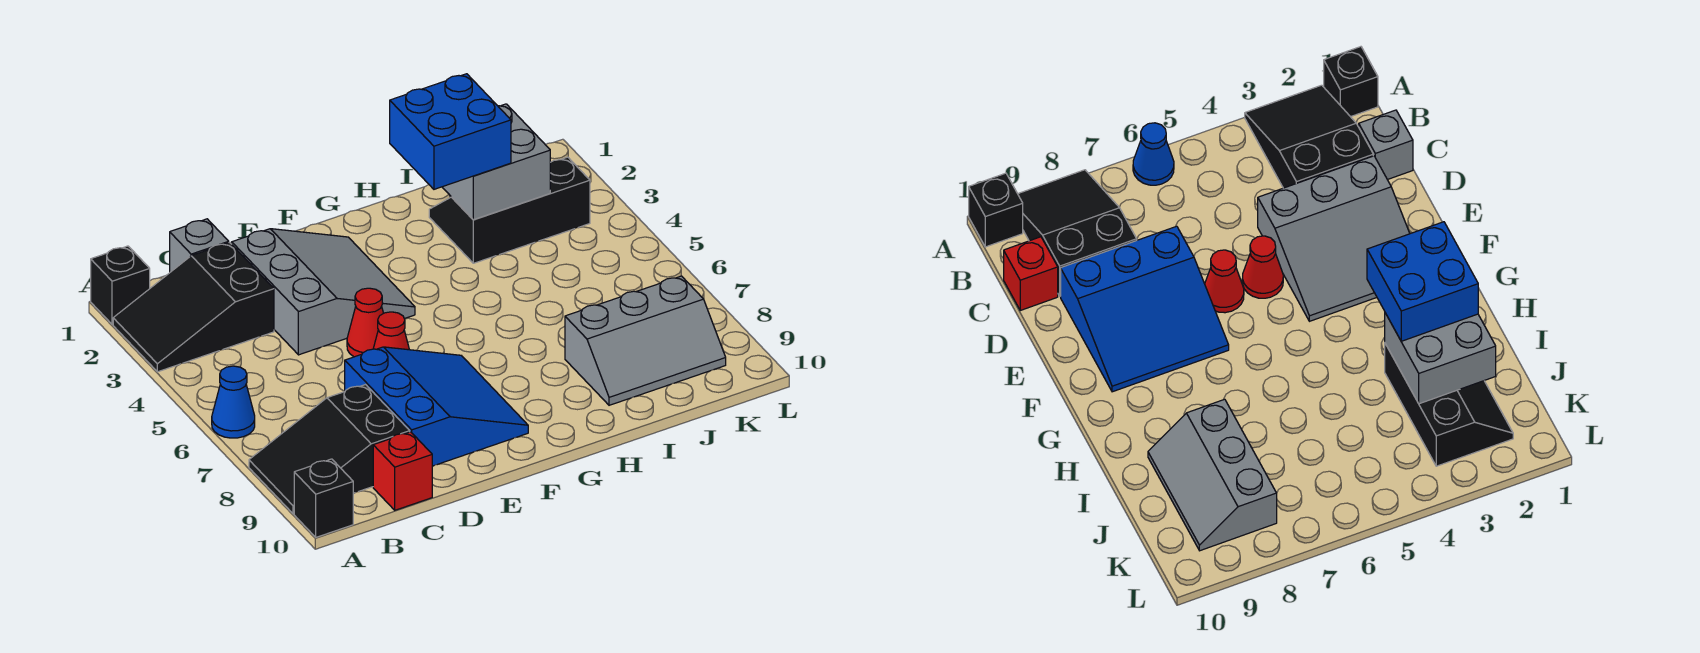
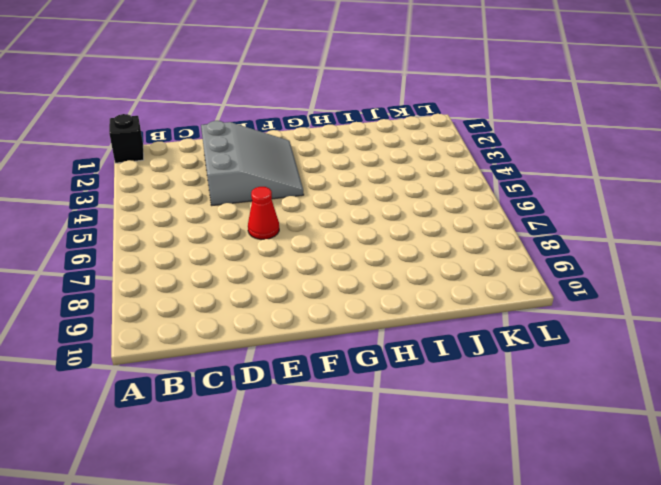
none -> black 2x3 slope [113,243,274,372]
none -> blue 1x1 cone [212,366,255,438]
none -> black 2x3 slope [249,385,410,514]

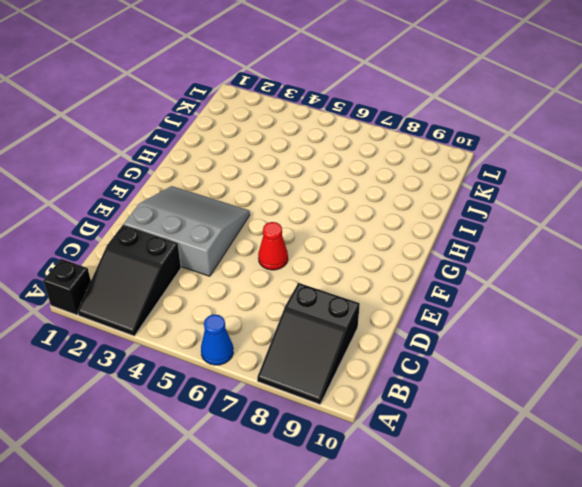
none -> black 1x1 brick [294,459,353,537]
none -> grey 1x1 brick [170,219,229,272]
none -> red 1x1 brick [373,432,432,510]

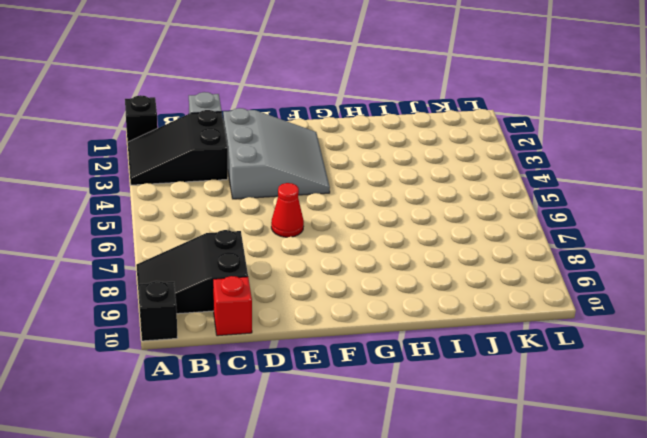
none -> blue 1x1 cone [212,366,255,438]
none -> blue 3x3 slope [345,347,528,466]
none -> red 1x1 cone [347,288,383,357]

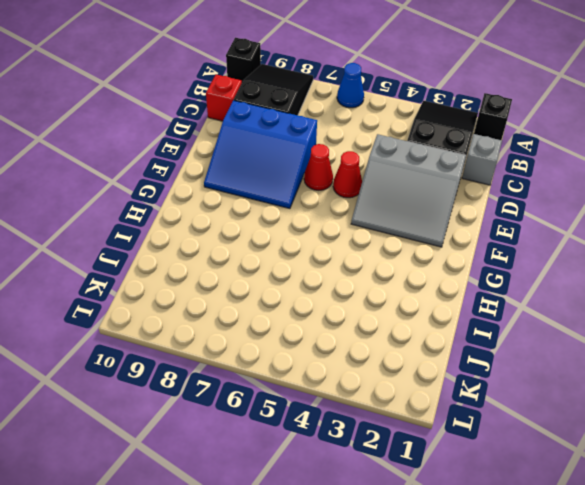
none -> black 2x3 slope [429,157,590,263]
none -> grey 2x3 slope [565,276,726,405]
none -> grey 2x2 brick [442,104,550,220]

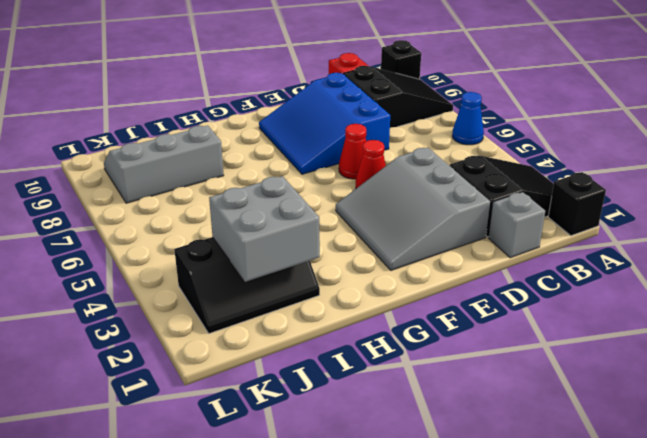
none -> blue 2x2 brick [390,74,511,189]

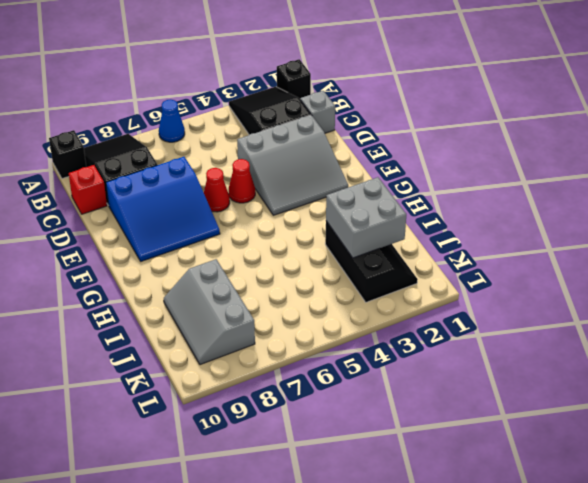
none -> blue 2x2 brick [390,74,511,189]

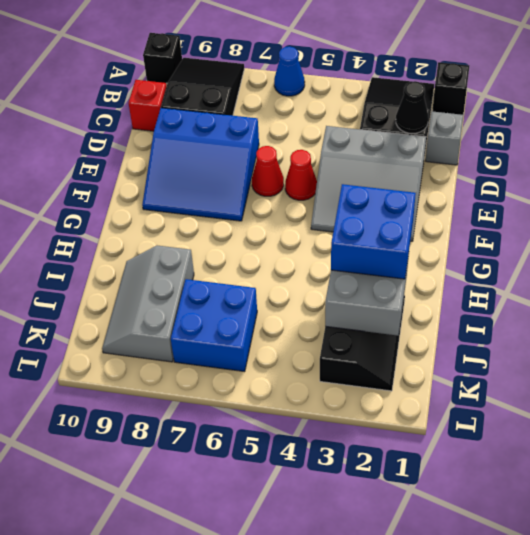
black 1x1 cone [396,81,429,133] -> none
blue 2x2 brick [171,279,257,372] -> none

